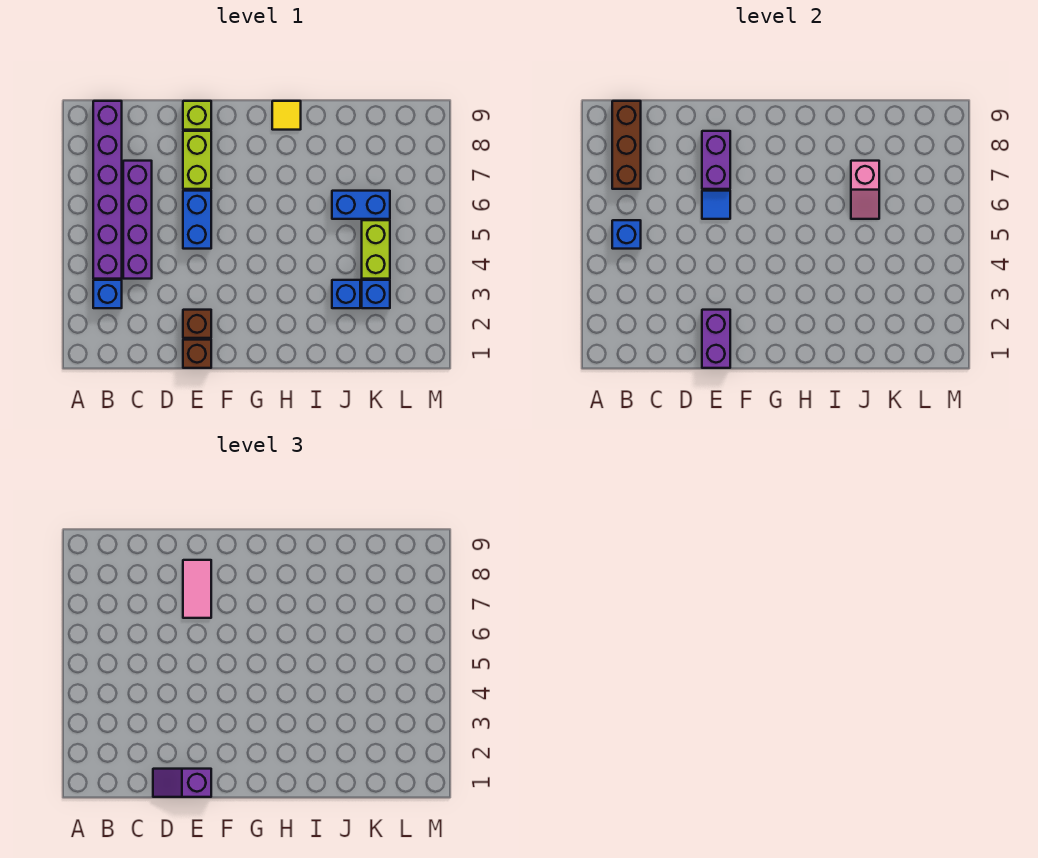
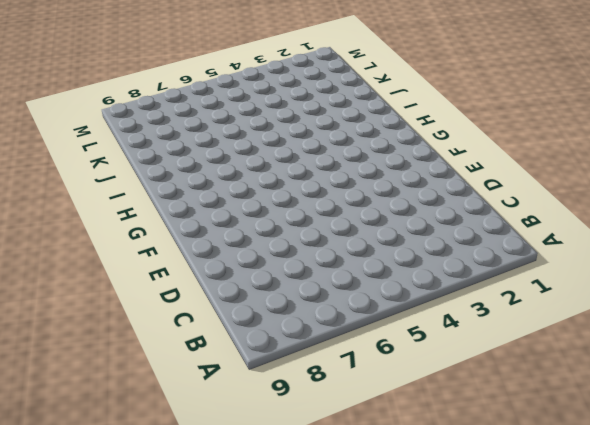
none -> blue 1x1 brick [93,280,122,308]
none -> purple 1x6 brick [93,101,122,279]
none -> purple 1x4 brick [123,161,152,279]

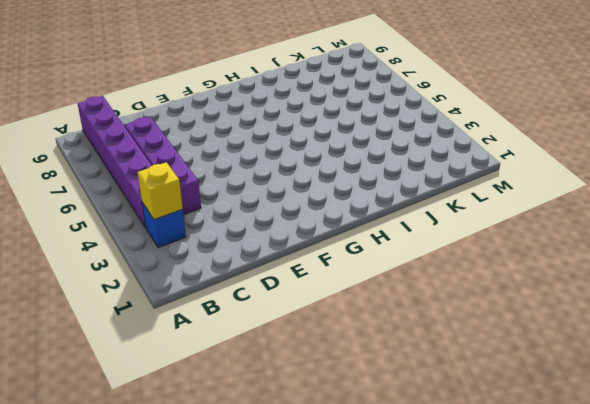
yellow 1x1 brick [138,162,183,220] -> none
none -> brown 1x1 brick [183,340,211,368]
none -> brown 1x1 brick [183,310,211,338]
none -> blue 1x2 brick [183,191,211,249]

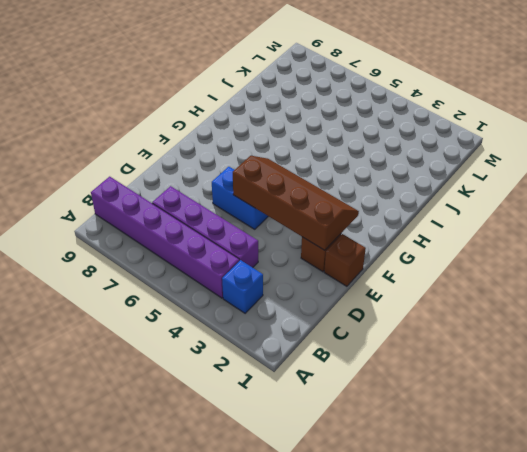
brown 2x4 slope [233,156,359,250] -> purple 1x2 brick [702,310,730,368]
none -> lime 1x2 brick [183,131,211,189]
none -> lime 1x1 brick [183,101,211,130]
none -> yellow 1x1 tile [272,101,301,130]

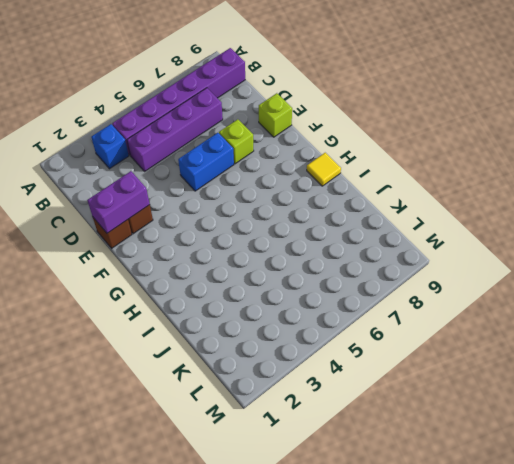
lime 1x1 brick [219,119,254,164] -> lime 1x2 brick [183,131,211,189]
none -> blue 1x1 brick [332,280,360,308]
none -> blue 1x2 brick [332,191,390,219]
none -> blue 1x1 brick [362,280,390,308]

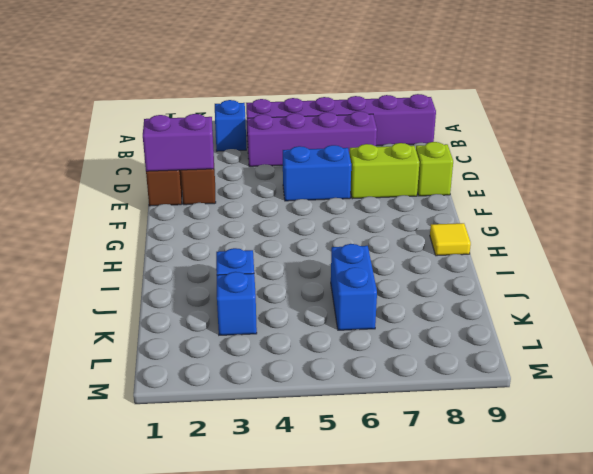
none -> lime 1x2 brick [362,220,390,279]
none -> blue 1x1 brick [612,220,641,249]
none -> brown 1x3 brick [612,101,641,189]

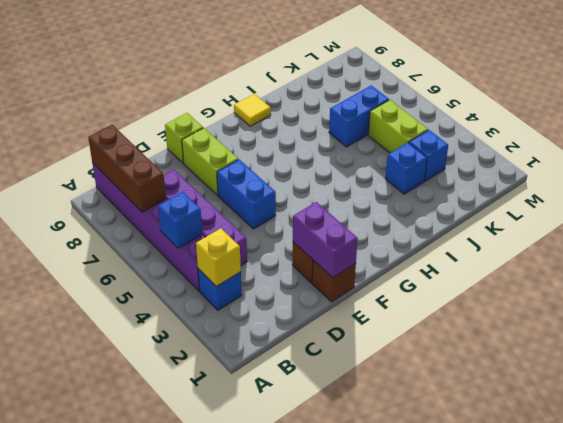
yellow 1x1 brick [196,228,241,286] -> none
none -> blue 1x1 tile [702,191,730,219]
none -> purple 1x2 brick [702,131,730,189]
none -> pink 1x2 slope [851,161,879,219]

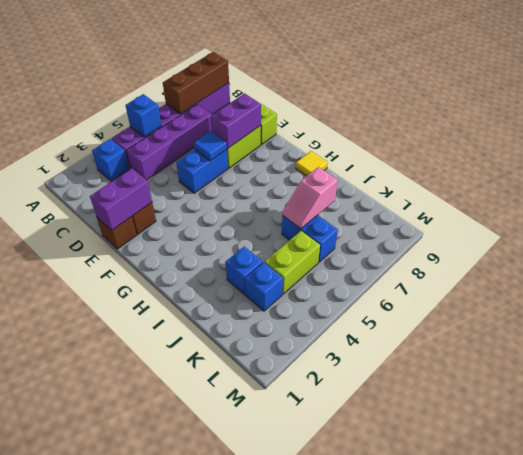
none -> purple 1x2 slope [153,769,211,797]
none -> pink 1x2 tile [183,560,211,618]

